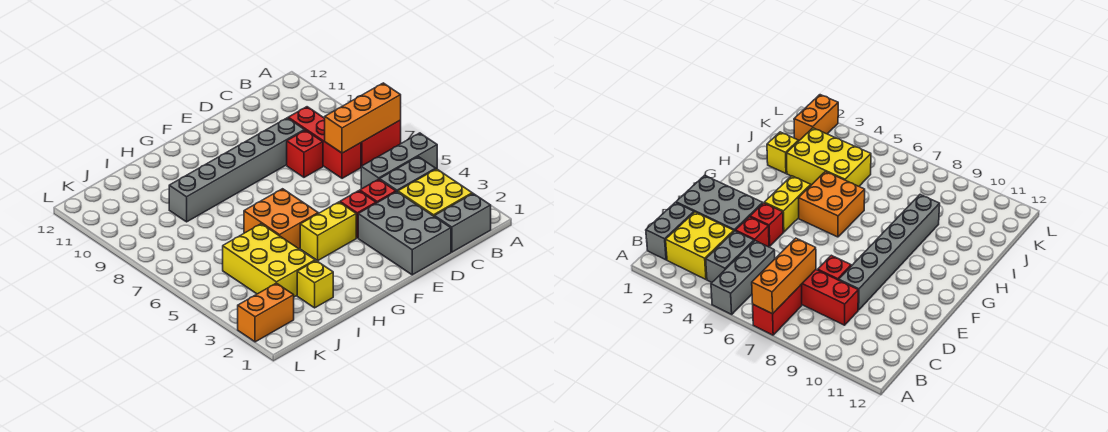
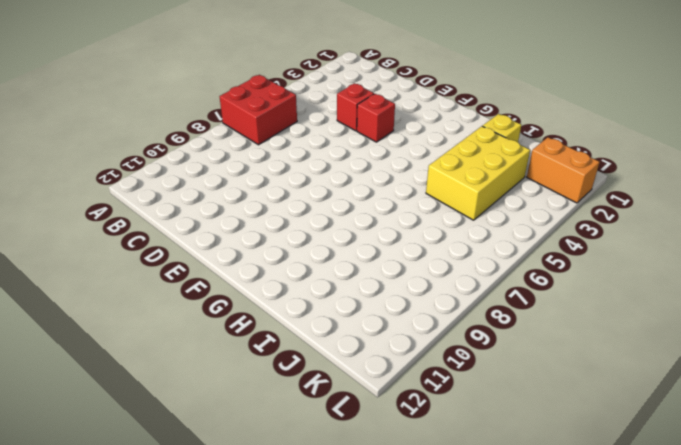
red 2x2 brick [220,75,297,145] -> red 1x2 brick [361,120,401,166]
none -> grey 1x3 brick [361,133,437,189]
none -> grey 1x2 brick [434,194,491,252]
none -> yellow 2x2 brick [398,169,472,216]

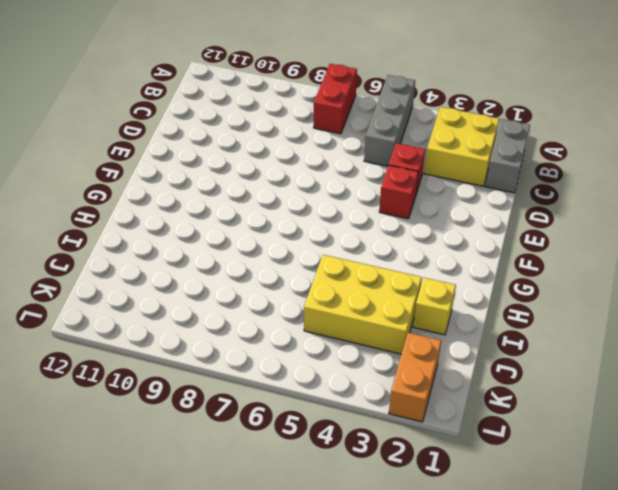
none -> grey 1x2 brick [380,157,436,192]
none -> red 1x3 brick [288,107,361,178]
none -> grey 2x3 brick [358,192,451,275]

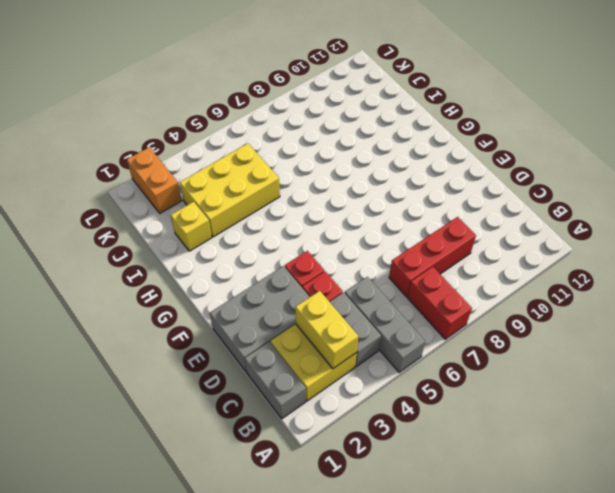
yellow 1x2 brick [295,291,358,369] -> yellow 1x2 brick moved to [300,202,356,260]
none -> red 1x1 brick [287,130,323,177]
none -> grey 1x6 brick [169,118,305,222]
none -> orange 2x2 brick [244,189,318,249]

